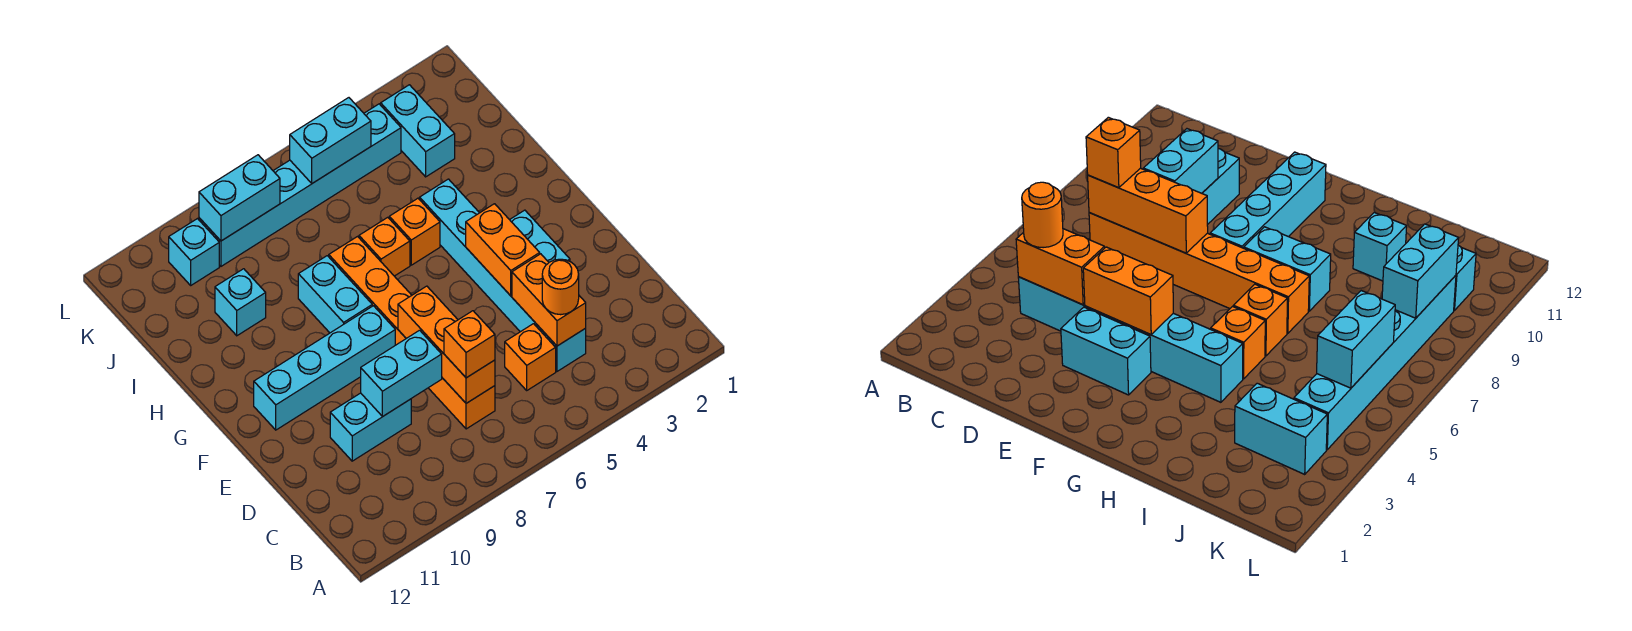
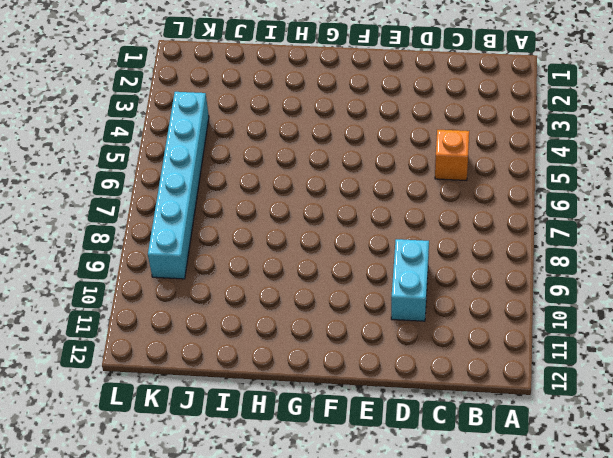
none -> cyan 1x6 brick [420,179,586,371]
none -> orange 1x6 brick [329,237,495,429]
none -> cyan 1x2 brick [510,210,570,262]

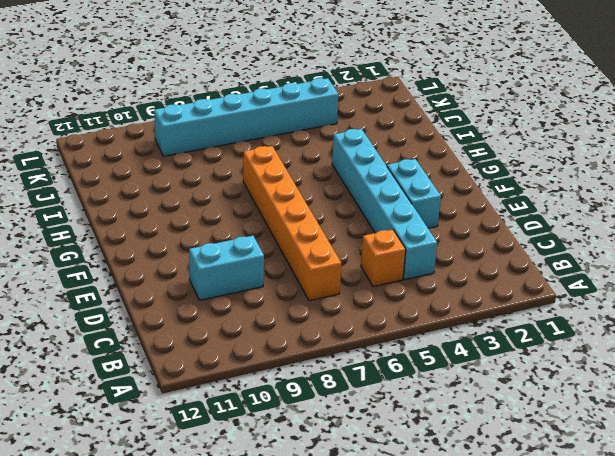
none -> cyan 1x4 brick [254,306,395,430]
none -> cyan 1x2 brick [298,256,372,333]
none -> orange 1x1 brick [389,198,440,265]

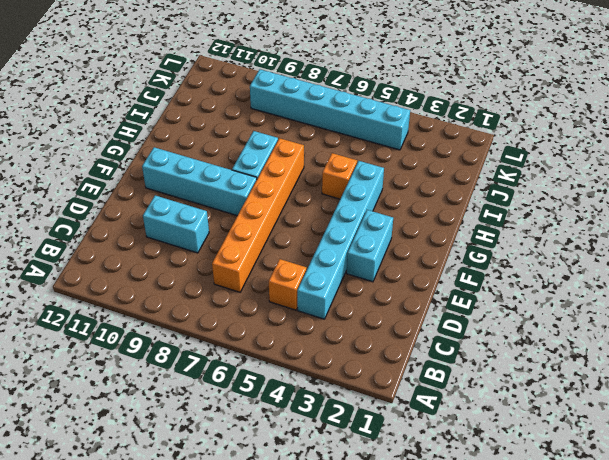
none -> orange 1x1 brick [359,217,410,276]
none -> cyan 1x1 brick [215,269,266,336]
none -> cyan 1x2 brick [381,85,455,177]

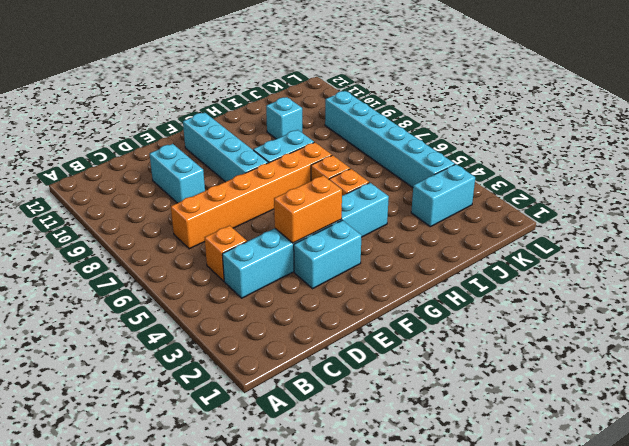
none -> cyan 1x1 brick [169,219,219,285]
none -> orange 1x2 brick [512,254,586,346]
none -> orange 1x3 brick [398,286,495,403]

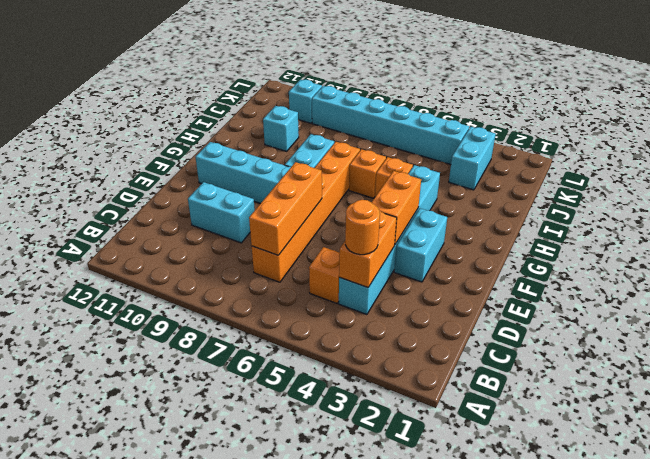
none -> cyan 1x2 brick [361,330,442,416]
none -> cyan 1x2 brick [290,98,371,183]
none -> cyan 1x2 brick [199,155,280,241]

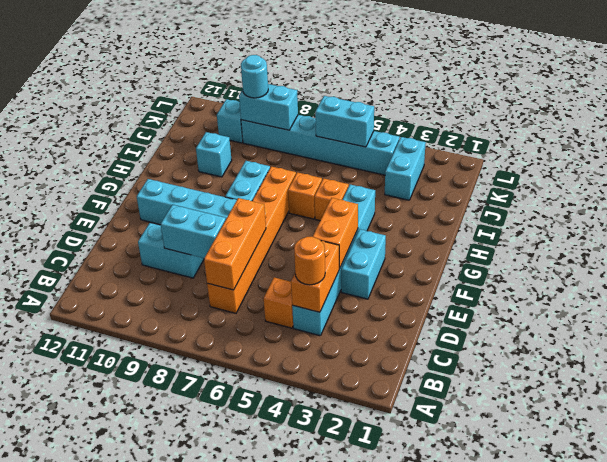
cyan 1x1 round brick [241,55,268,98] -> none
none -> orange 1x1 brick [444,311,495,378]

